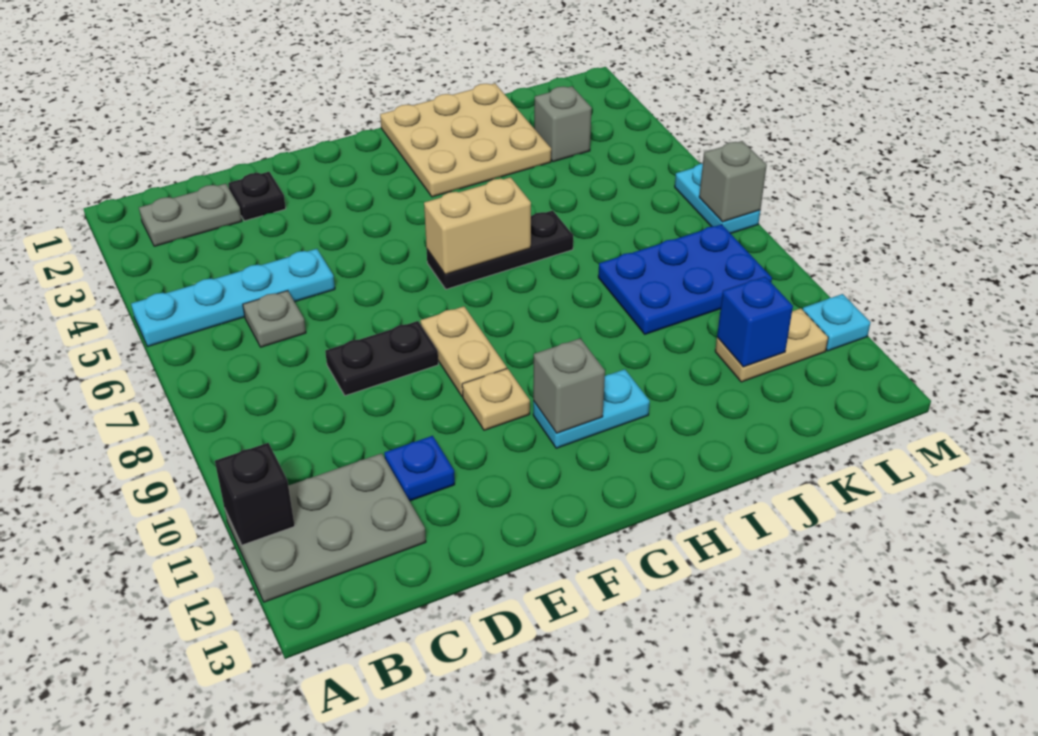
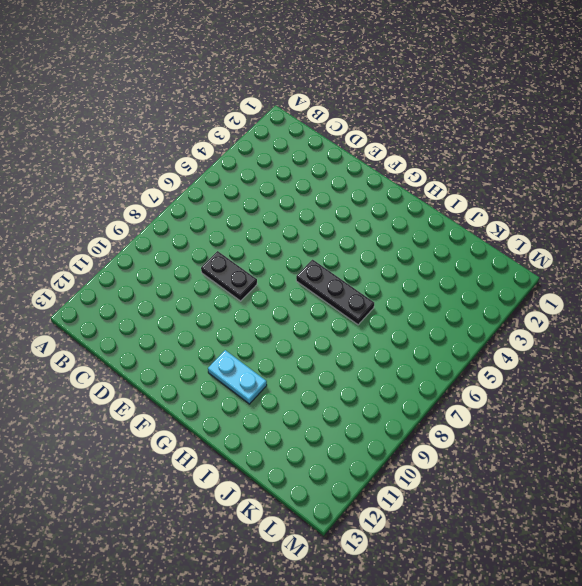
none -> cyan 1x4 plate [131,249,335,346]
none -> grey 2x3 plate [225,453,426,602]
none -> grey 1x2 plate [139,184,242,246]

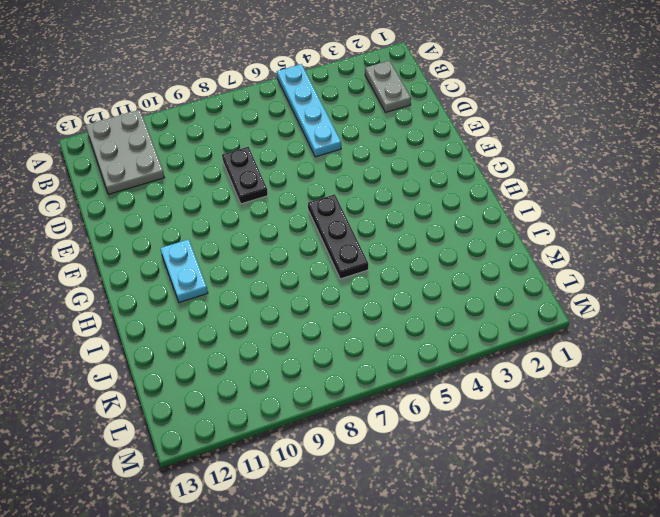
none -> grey 1x1 plate [243,291,306,347]
none -> black 1x1 plate [228,172,286,221]
none -> blue 1x1 plate [384,436,455,501]

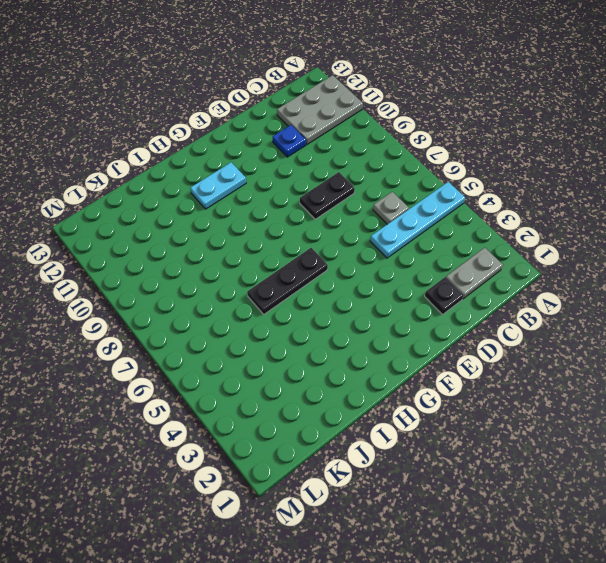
none -> tan 1x2 plate [420,306,507,396]
none -> tan 1x1 plate [462,368,530,430]
none -> tan 3x3 plate [380,83,551,197]

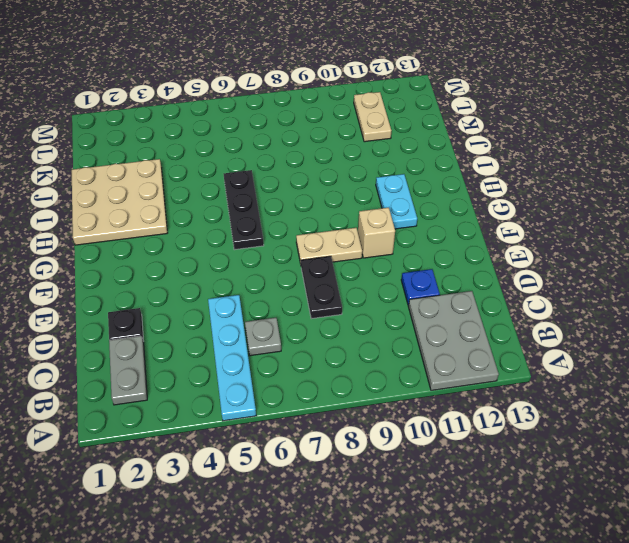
tan 1x1 brick [358,208,395,258] -> tan 1x1 plate [462,368,530,430]
none -> blue 2x3 plate [598,224,772,334]
none -> grey 1x1 brick [534,86,592,162]
none -> cyan 1x2 plate [675,164,760,234]

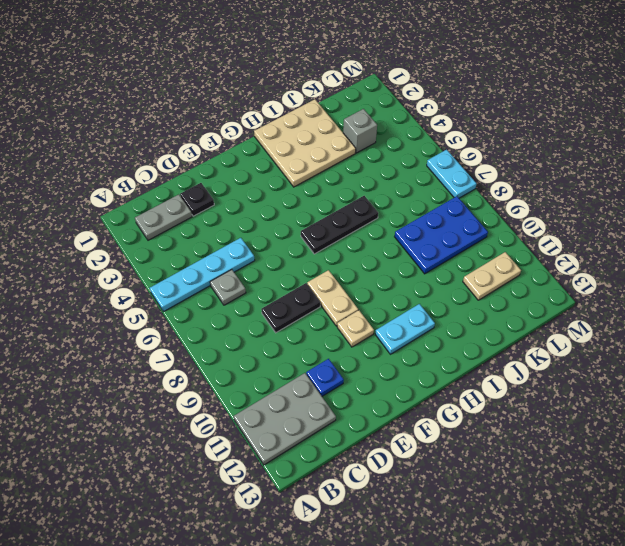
none -> cyan 1x1 plate [803,294,871,351]
none -> black 1x1 brick [215,443,295,545]
none -> tan 1x2 brick [424,177,531,274]

